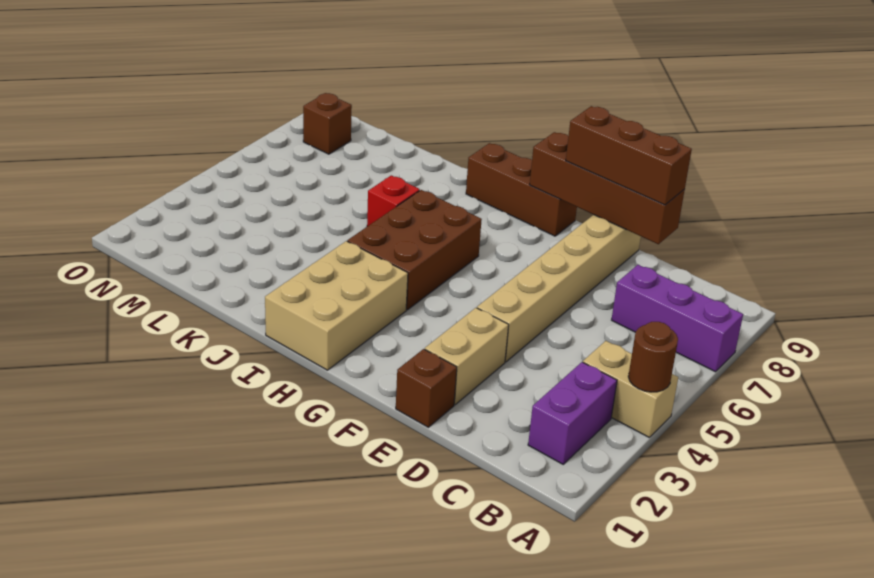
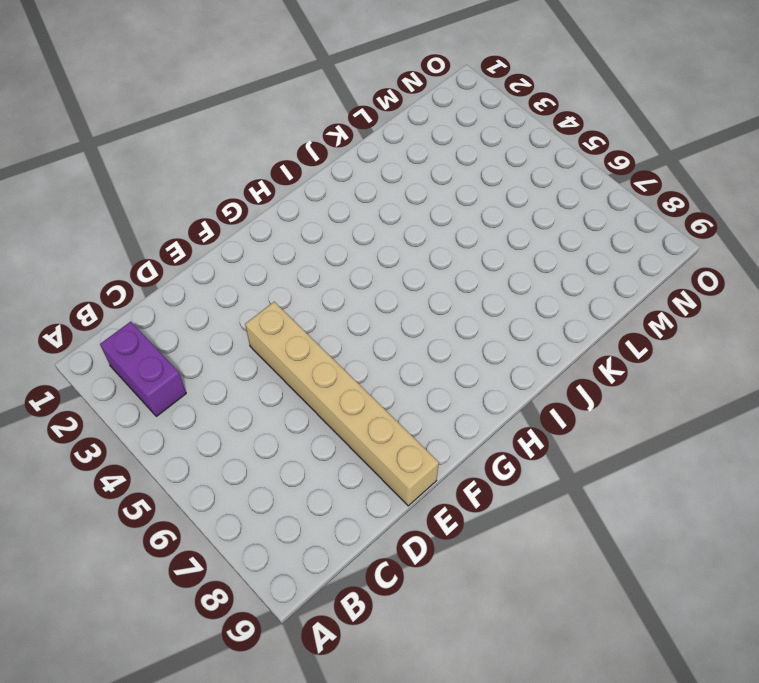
none -> tan 1x2 brick [583,341,678,437]
none -> purple 1x3 brick [612,265,743,372]
none -> brown 1x1 brick [396,349,457,427]

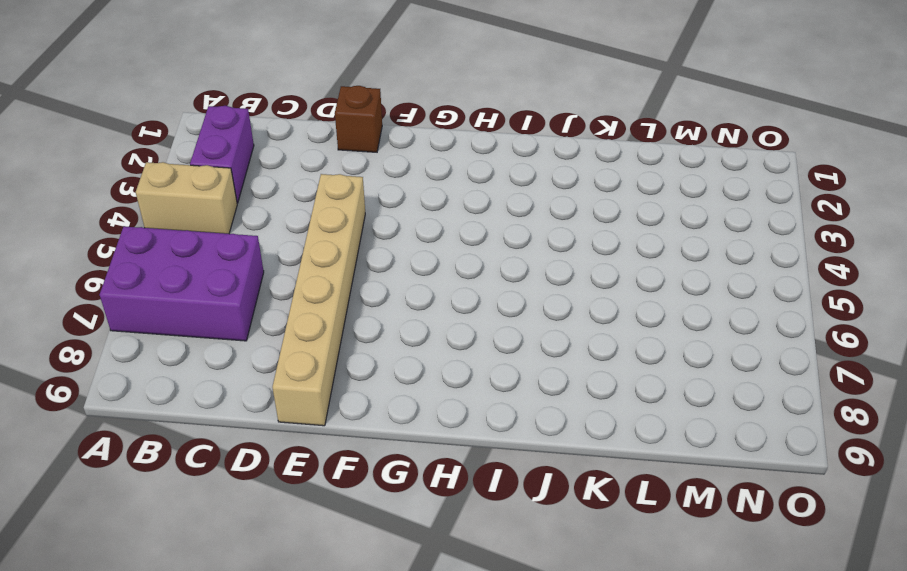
purple 2x3 brick [100,226,264,341] -> purple 1x3 brick [612,265,743,372]
none -> tan 1x2 brick [425,308,509,405]
none -> brown 1x3 brick [466,143,577,236]
none -> tan 2x3 brick [265,241,408,370]

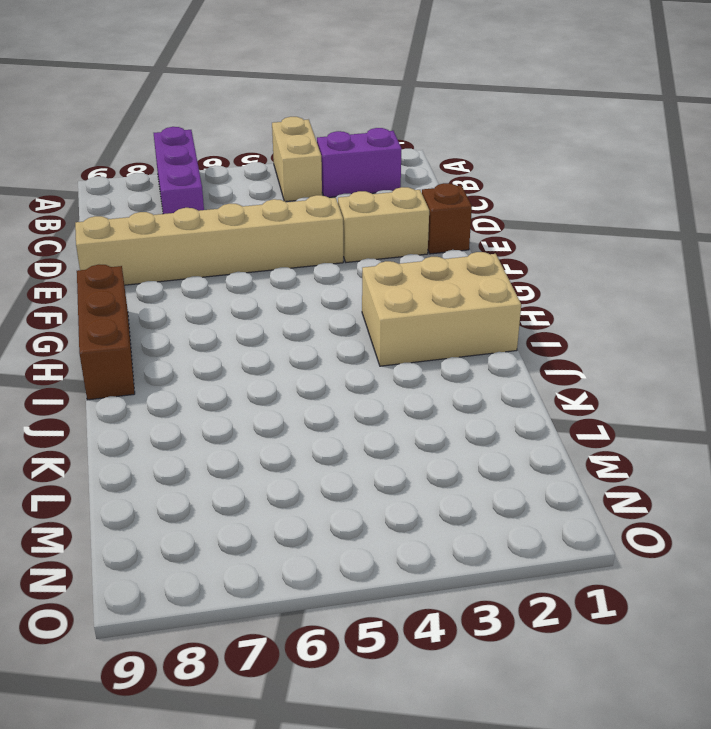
none -> brown 2x3 brick [347,190,482,310]
none -> red 1x1 brick [367,175,420,227]
none -> brown 1x1 brick [303,93,352,154]

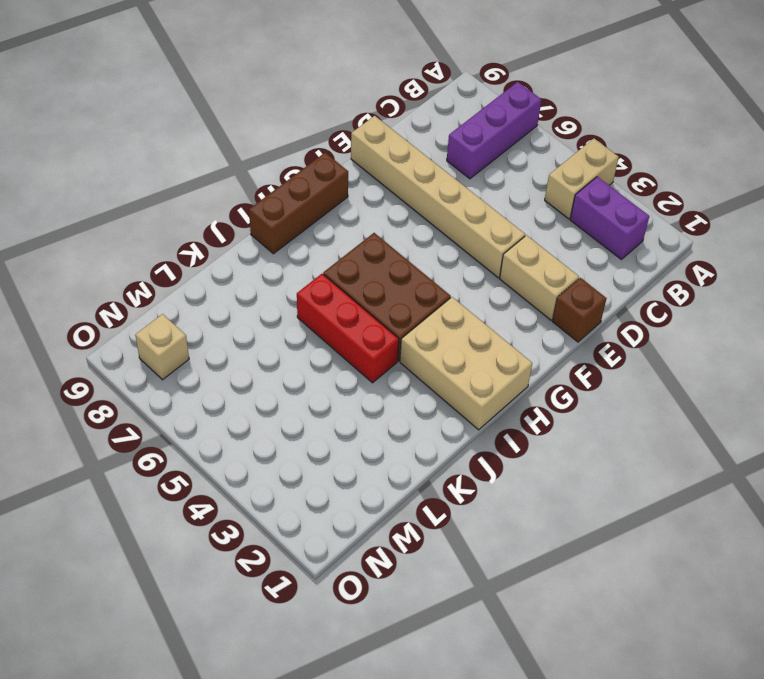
red 1x3 brick [297,274,399,383] -> red 1x1 brick [367,175,420,227]
tan 1x1 brick [135,314,189,380] -> brown 1x1 brick [303,93,352,154]
none -> brown 1x1 round brick [628,322,678,392]
none -> brown 1x4 brick [530,132,685,244]
none -> brown 1x3 brick [566,106,692,205]

